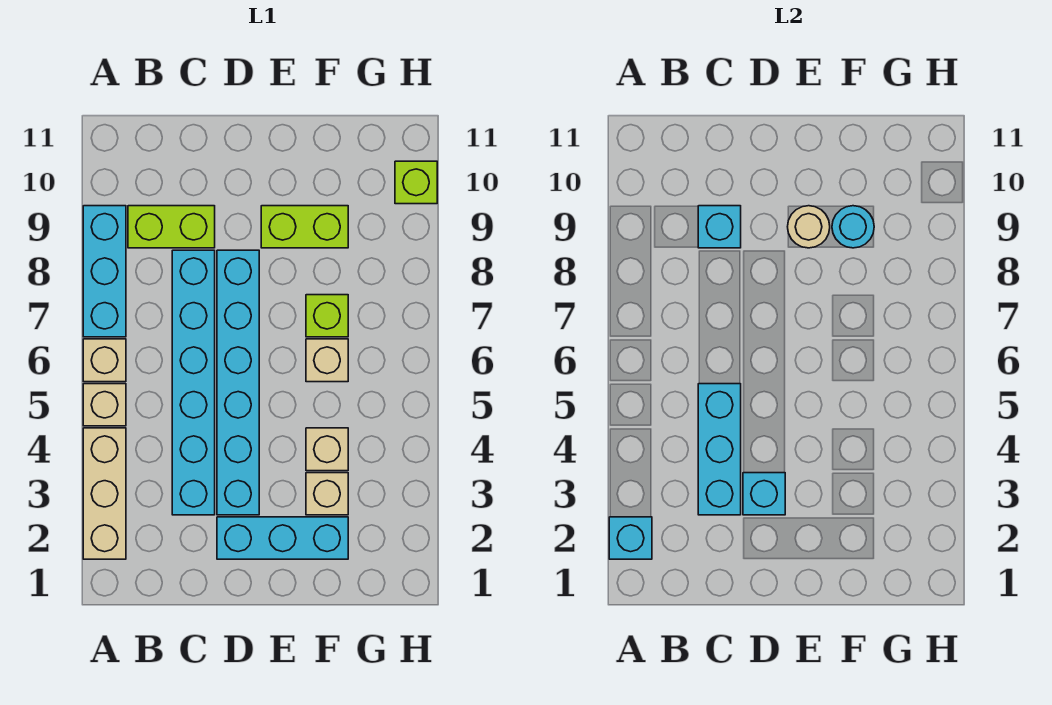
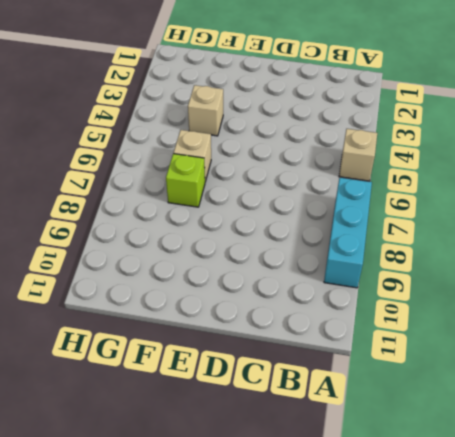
none -> tan 1x3 brick [83,428,126,559]
none -> tan 1x1 brick [83,339,126,382]
none -> lime 1x2 brick [128,206,215,248]

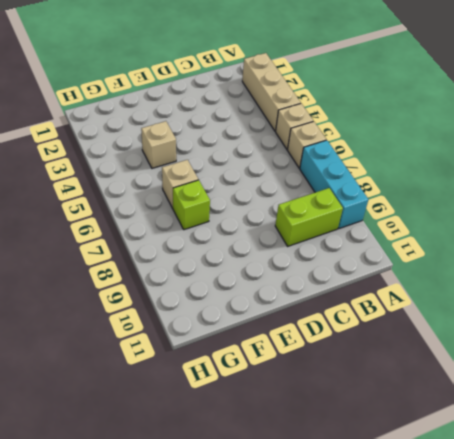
none -> cyan 1x6 brick [172,250,215,515]
none -> cyan 1x3 brick [217,517,348,559]
none -> cyan 1x6 brick [217,250,259,515]

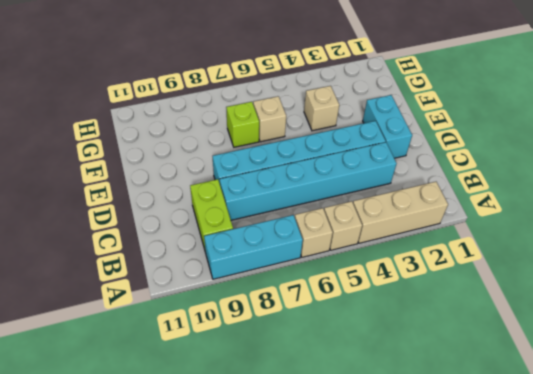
cyan 1x2 brick [363,95,412,158] -> cyan 1x3 brick [217,517,348,559]
none -> lime 1x2 brick [261,206,348,248]
none -> tan 1x1 brick [306,473,348,515]
none -> lime 1x1 brick [395,161,437,204]

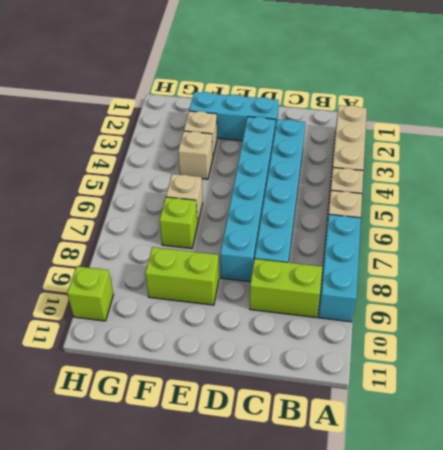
none -> cyan 1x1 brick [609,517,652,559]
none -> cyan 1x3 brick [698,384,741,515]
none -> cyan 1x1 brick [698,206,741,248]

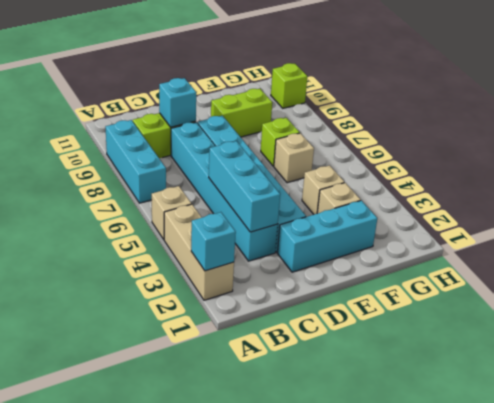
none -> tan 1x1 brick [83,339,126,382]
none -> cyan 1x1 brick [743,473,785,515]
none -> tan 1x1 round brick [788,206,830,248]

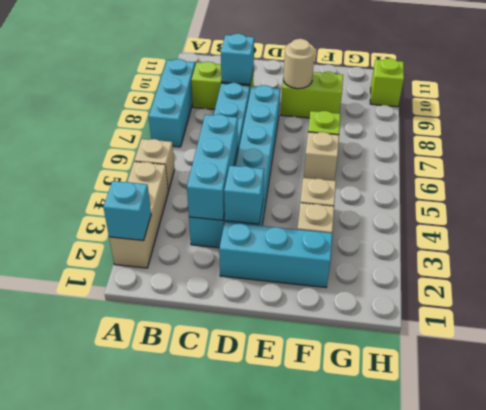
none -> tan 1x1 brick [83,339,126,382]
none -> cyan 1x1 round brick [832,206,874,248]

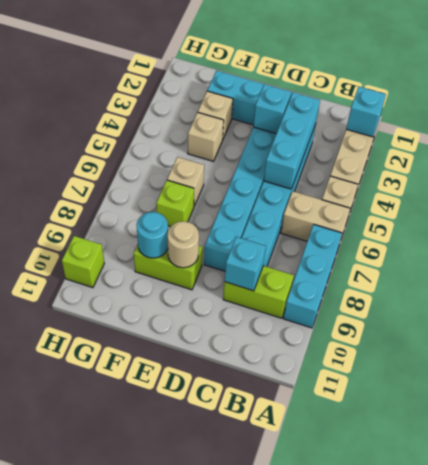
tan 1x2 brick [281,191,350,245] -> tan 1x1 brick [83,339,126,382]

